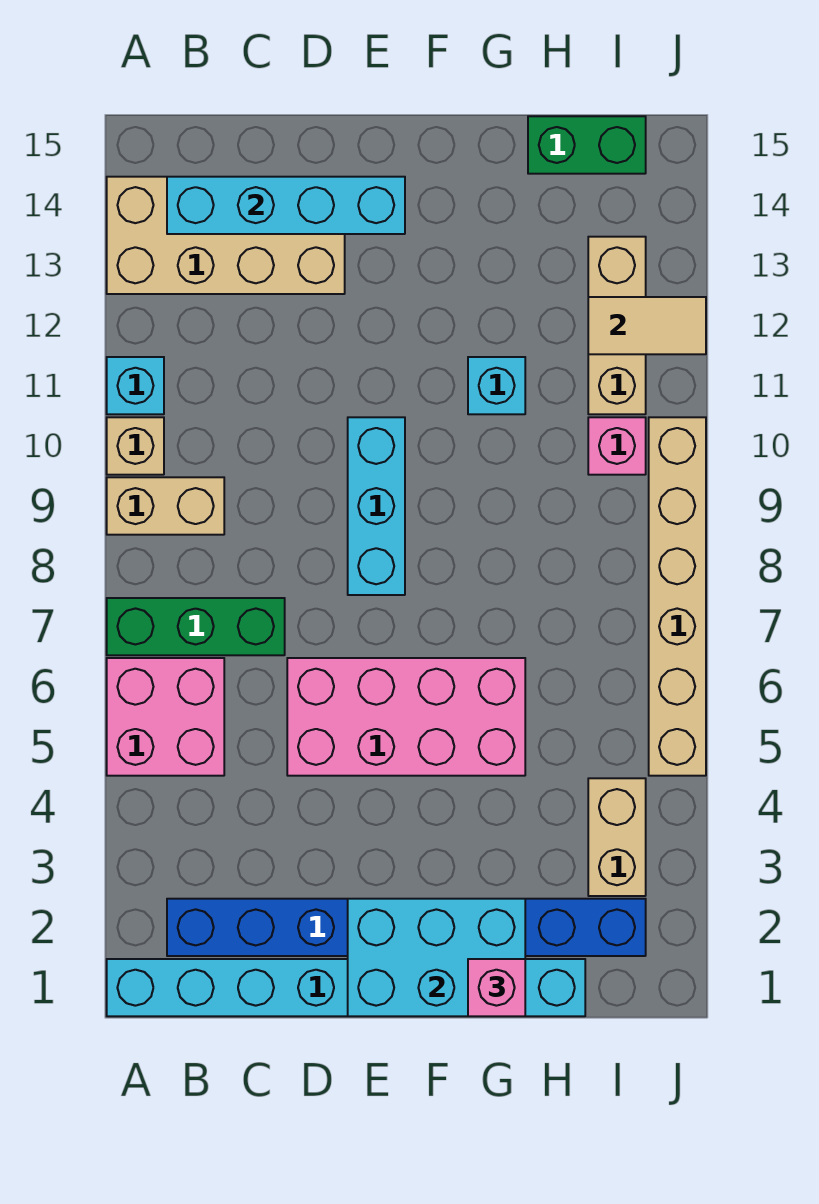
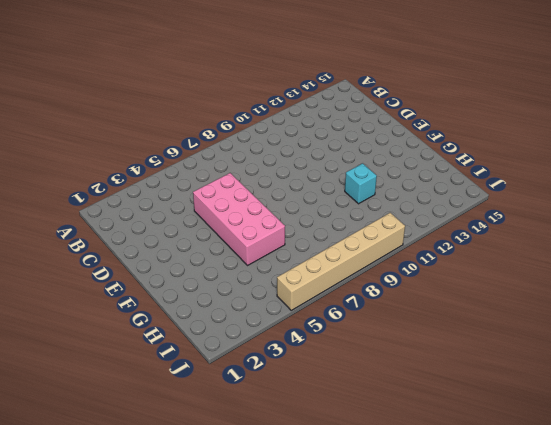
none -> cyan 1x8 brick [107,959,585,1016]
none -> pink 2x2 brick [107,658,224,776]
none -> green 1x3 brick [107,598,285,655]

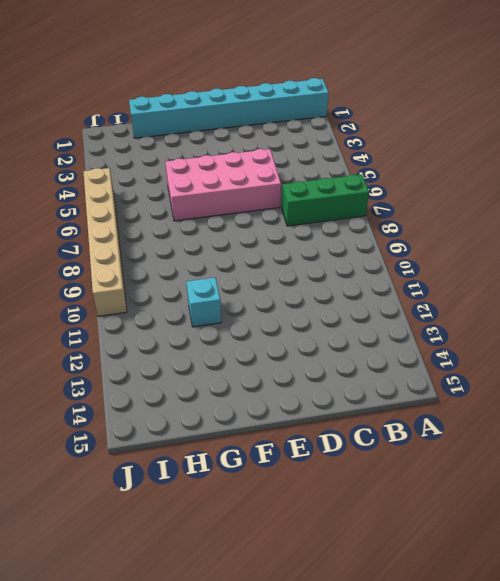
none -> pink 2x2 brick [107,658,224,776]
none -> tan 1x2 brick [107,477,224,535]
none -> tan 1x1 brick [107,417,164,475]

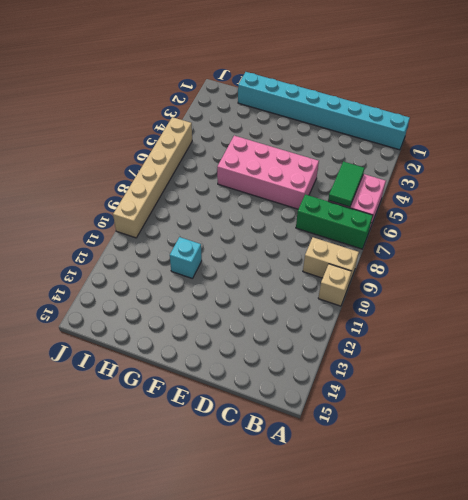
green 1x2 tile [328,161,364,207] -> none
none -> cyan 1x1 brick [107,357,164,414]
none -> tan 2x4 brick [107,177,345,294]
none -> blue 1x8 brick [167,899,646,956]

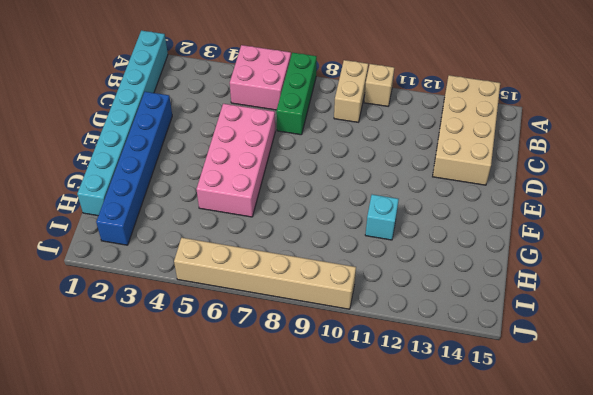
blue 1x6 brick [96,92,172,245] -> blue 1x8 brick [167,899,646,956]
none -> cyan 1x1 brick [107,357,164,414]
none -> cyan 1x3 brick [348,417,405,595]
none -> green 1x2 brick [528,116,646,174]

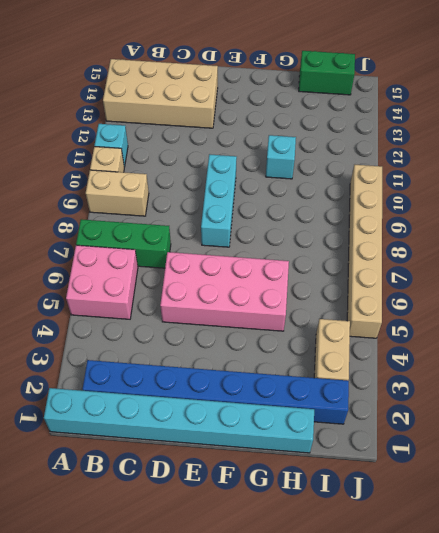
none -> pink 1x1 brick [588,417,646,475]
none -> tan 1x3 brick [588,237,646,414]
none -> cyan 1x4 brick [167,177,405,234]

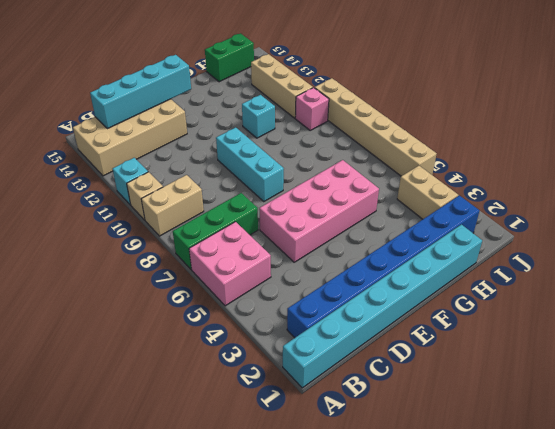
none -> cyan 2x3 brick [348,899,525,1016]
none -> tan 1x2 tile [588,297,706,354]
none -> pink 1x1 brick [468,959,525,1016]

